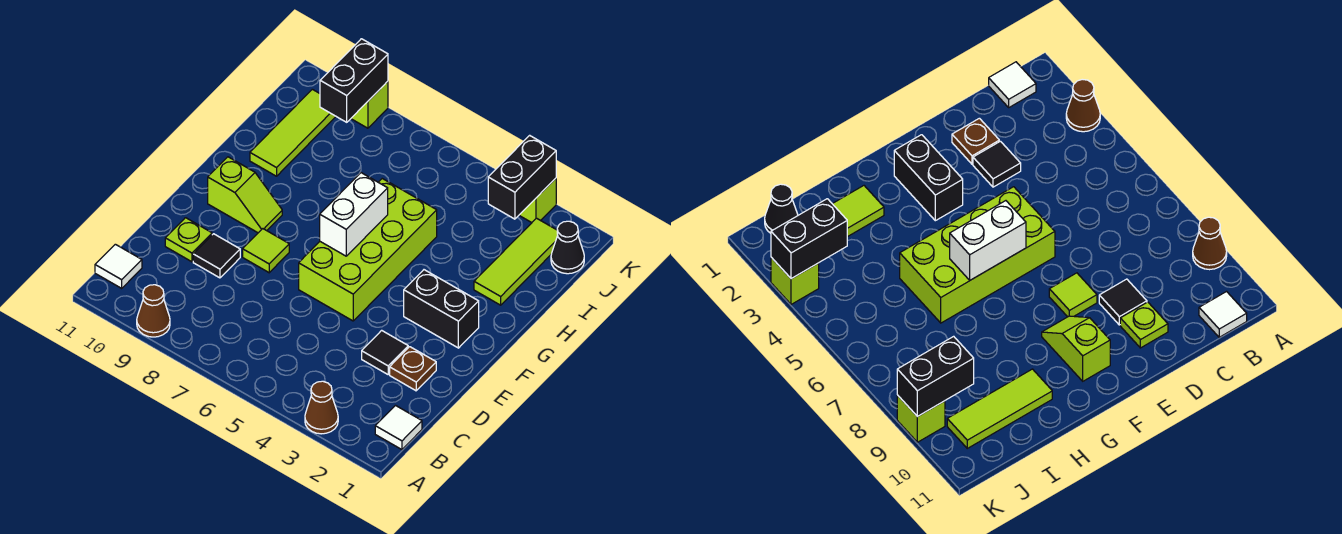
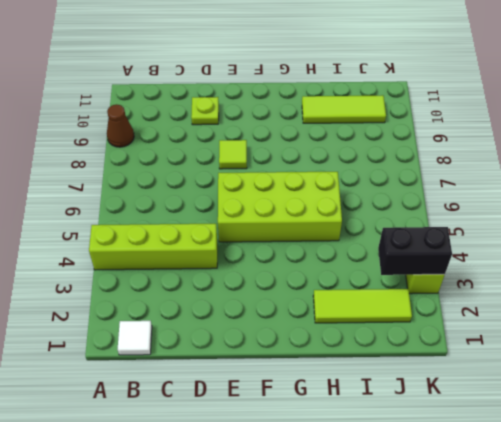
lime 1x4 brick [89,224,217,270] -> none
none -> brown 1x1 cone [305,381,338,434]
none -> white 1x1 tile [95,244,142,288]
none -> brown 1x1 plate [390,347,436,391]

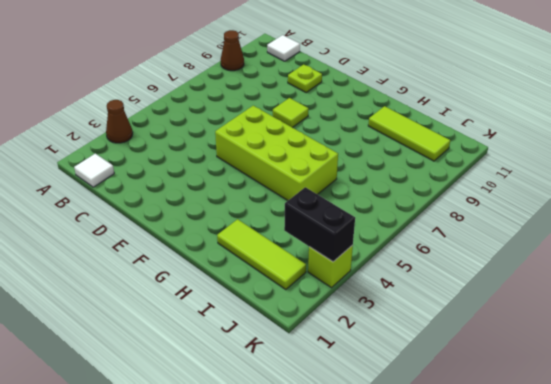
none -> brown 1x1 plate [390,347,436,391]
none -> black 1x1 tile [362,330,408,374]
none -> black 1x1 tile [193,234,240,278]

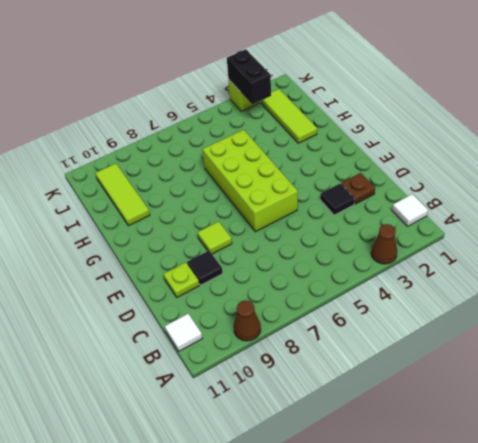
none -> black 1x2 brick [404,270,479,348]
none -> lime 1x2 slope [208,157,282,233]
none -> black 1x1 cone [551,221,584,274]

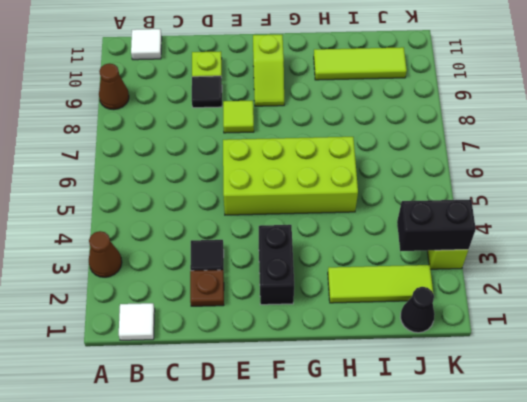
none -> lime 1x1 brick [351,81,388,128]
none -> white 1x2 brick [320,173,388,256]
none -> black 1x2 brick [320,39,388,122]

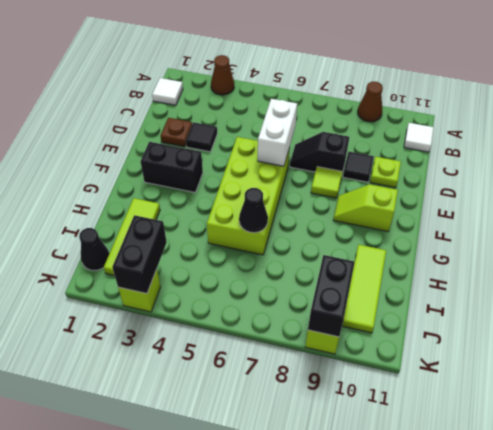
white 1x2 brick [258,99,297,166] -> white 1x2 brick moved to [320,173,388,256]
black 1x2 slope [290,132,349,173] -> none
black 1x1 cone [239,188,268,233] -> none

